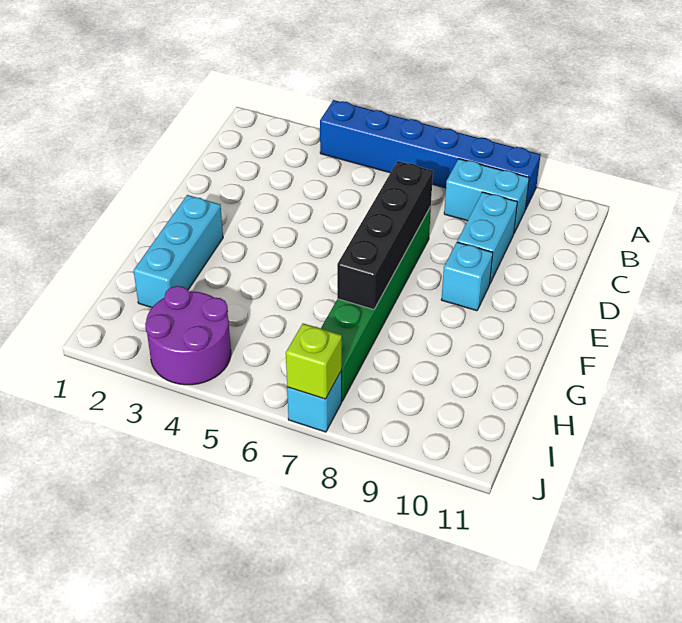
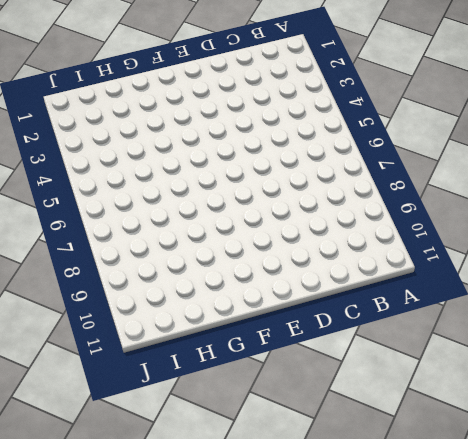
none -> blue 1x6 brick [320,100,541,208]
none -> cyan 1x2 brick [444,159,529,233]

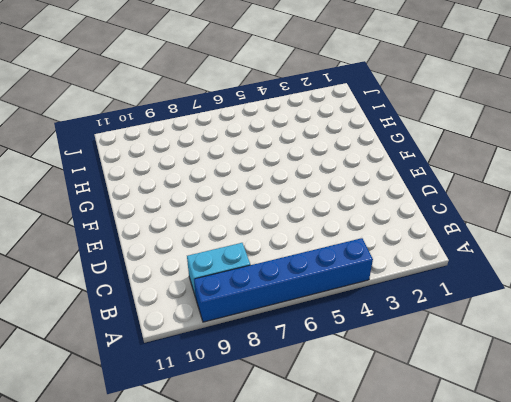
none -> cyan 1x2 brick [457,192,517,283]
none -> green 1x6 brick [321,206,431,401]

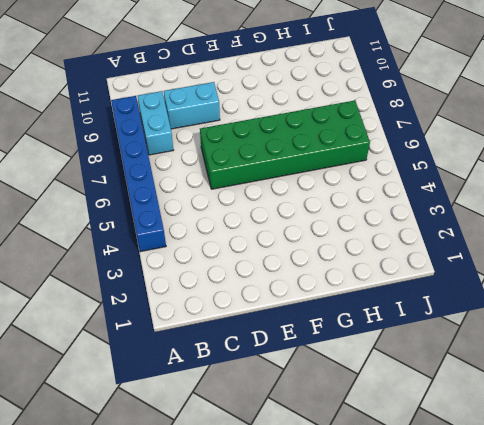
green 2x6 brick [200,101,370,189] -> green 1x6 brick [321,206,431,401]
none -> cyan 1x1 brick [441,242,493,311]
none -> cyan 1x3 brick [134,195,223,308]

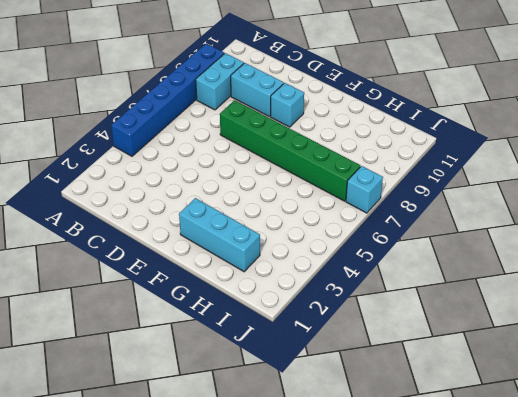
none -> purple 2x2 round brick [145,286,231,385]
none -> black 1x4 brick [337,161,433,310]

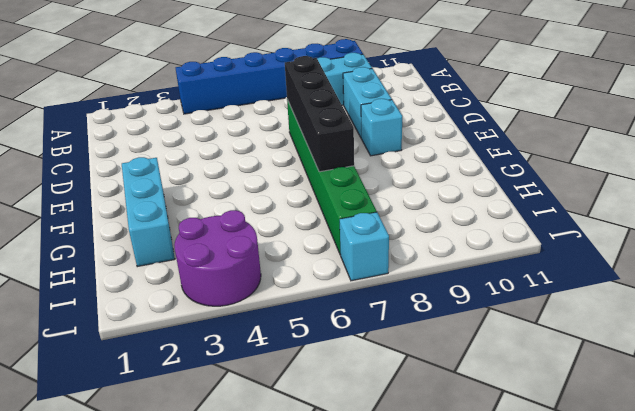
none -> lime 1x1 brick [286,323,342,399]

